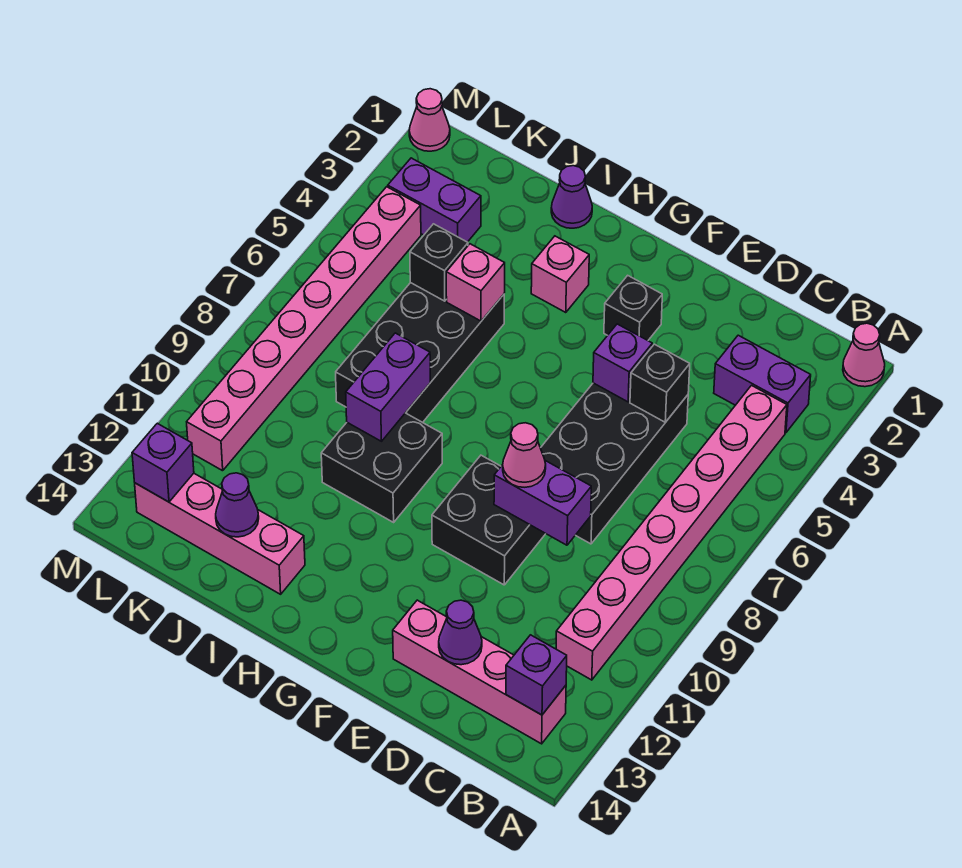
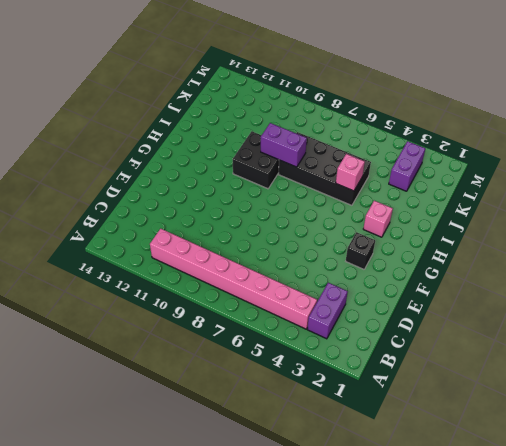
none -> pink 1x1 cone [843,323,885,387]
none -> pink 1x4 brick [393,600,566,744]
none -> black 2x4 brick [541,383,688,544]

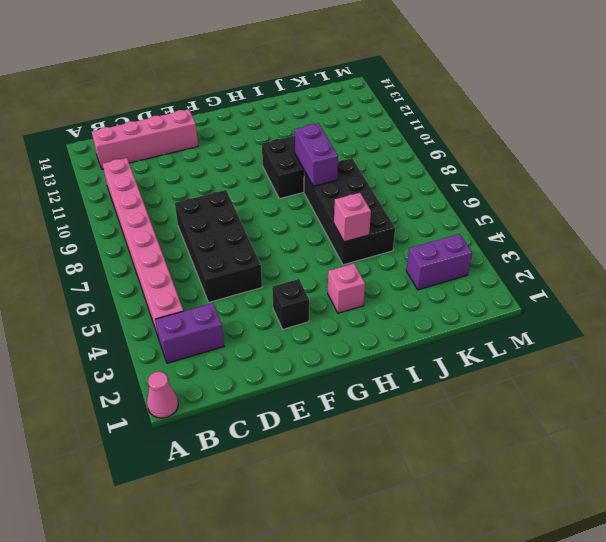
none -> black 2x2 brick [432,455,546,585]
none -> purple 1x1 cone [551,166,592,228]
none -> pink 1x4 brick [135,473,305,594]

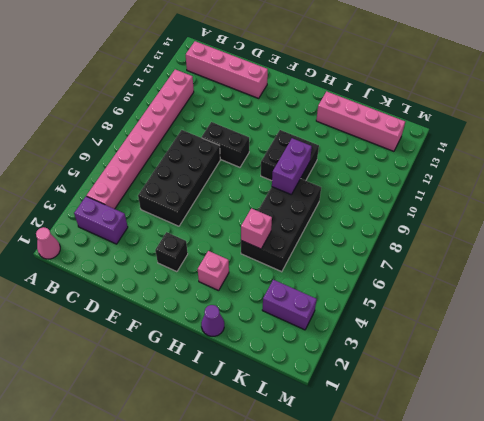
black 1x2 brick [202,122,249,167] -> black 2x2 brick [432,455,546,585]
none -> pink 1x8 brick [187,187,421,471]
none -> pink 1x1 cone [409,89,450,151]
none -> purple 1x1 brick [506,635,567,715]

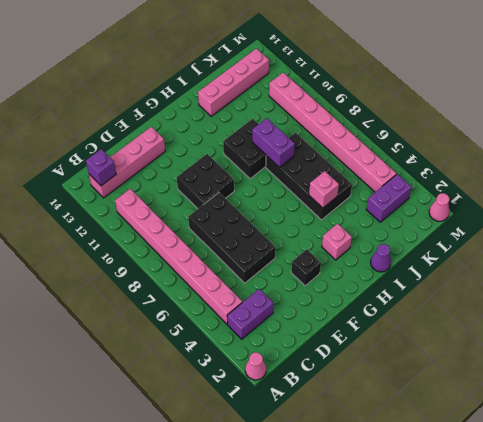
none -> black 1x1 brick [630,344,690,422]
none -> purple 1x2 brick [494,461,591,545]
none -> purple 1x1 cone [439,600,482,665]

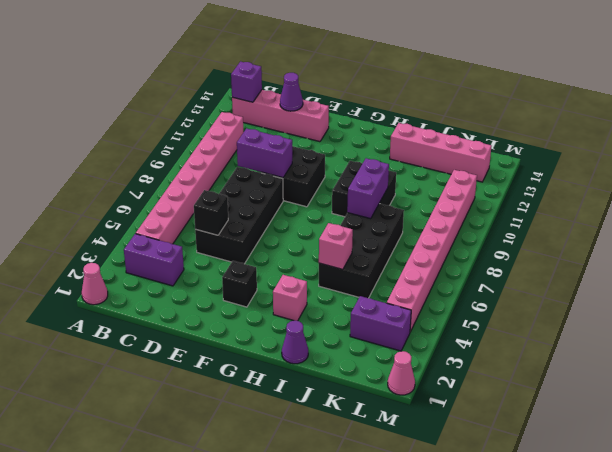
none -> purple 1x1 brick [593,324,652,402]
none -> black 1x1 brick [410,224,468,301]
none -> purple 1x1 cone [216,473,259,537]

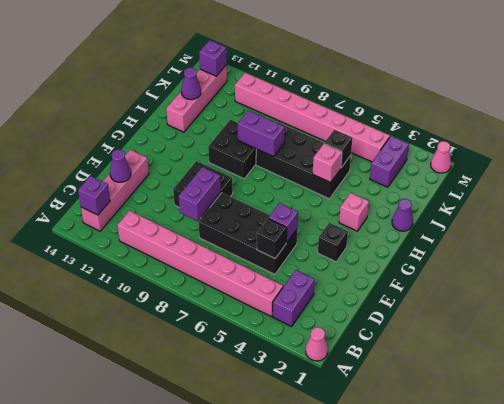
none -> pink 1x1 cone [503,423,546,487]

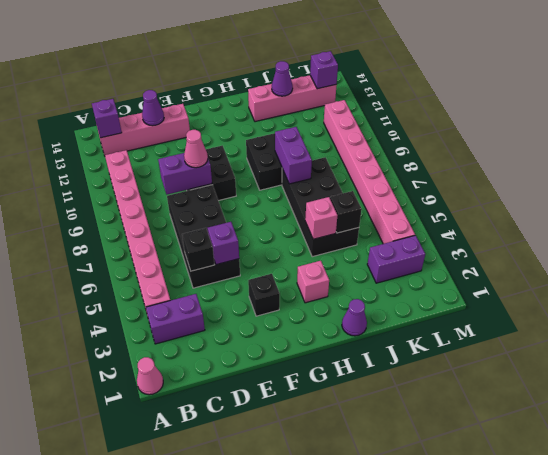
none -> pink 1x1 cone [409,89,450,151]

